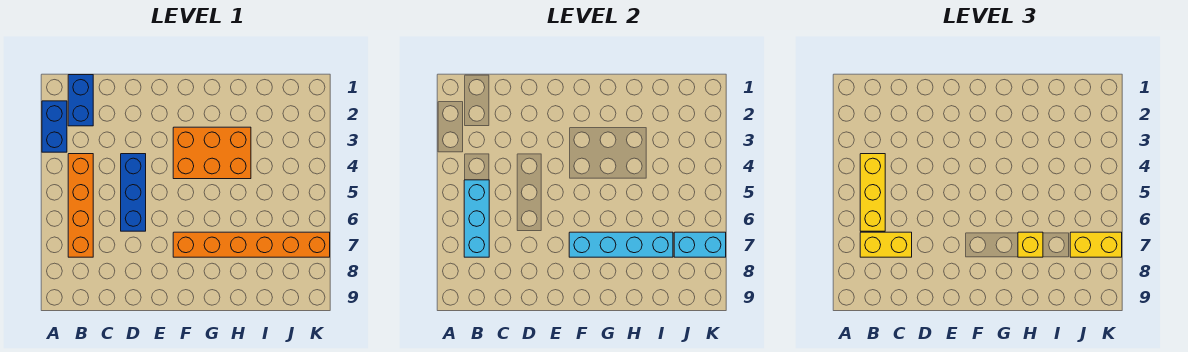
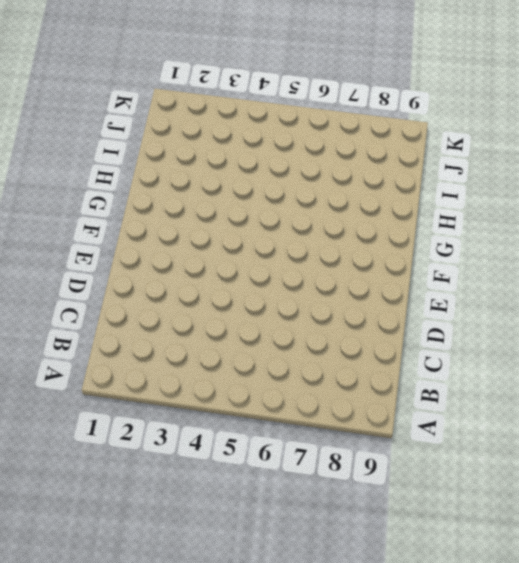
none -> blue 1x2 brick [42,101,67,152]
none -> blue 1x2 brick [68,75,93,126]
none -> orange 1x4 brick [68,154,93,257]

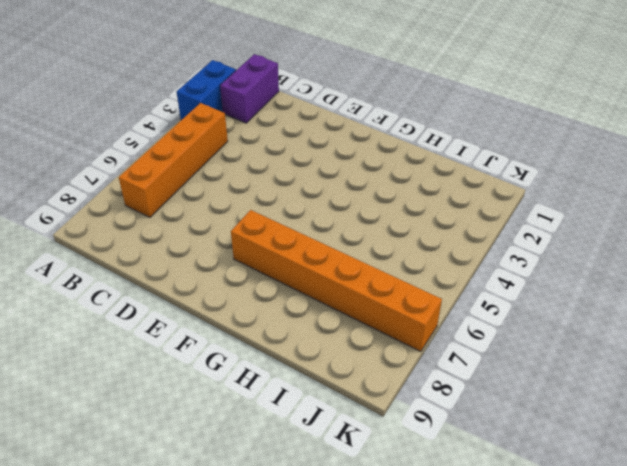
purple 1x2 brick [220,54,279,123] -> blue 1x2 brick [68,75,93,126]
none -> blue 1x3 brick [121,154,146,231]
none -> orange 2x3 brick [173,127,251,179]
none -> cyan 1x3 brick [464,180,489,257]

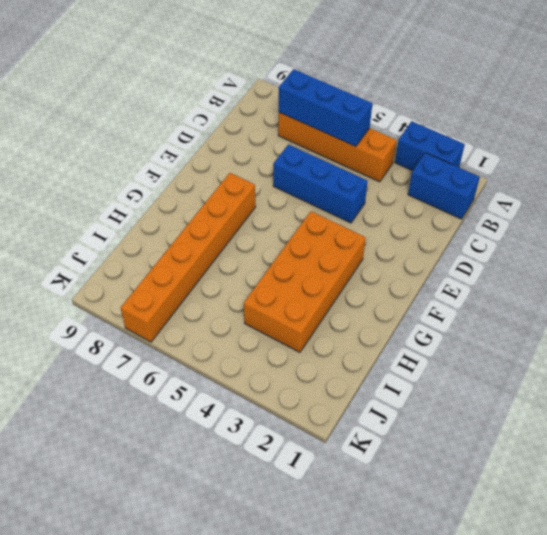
blue 1x3 brick [279,69,372,147] -> cyan 1x3 brick [464,180,489,257]
orange 2x4 brick [244,211,366,352] -> orange 2x3 brick [173,127,251,179]
none -> cyan 1x4 brick [569,232,673,257]
none -> cyan 1x2 brick [674,232,726,257]
none -> yellow 1x3 brick [860,154,885,231]

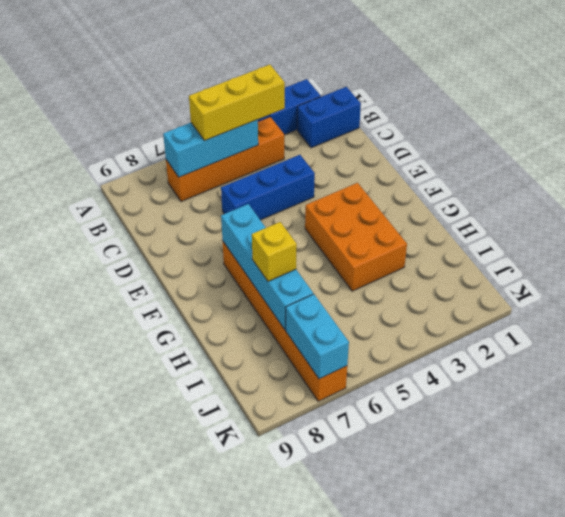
none -> yellow 1x2 brick [860,232,912,257]
none -> yellow 1x2 brick [1070,232,1122,257]

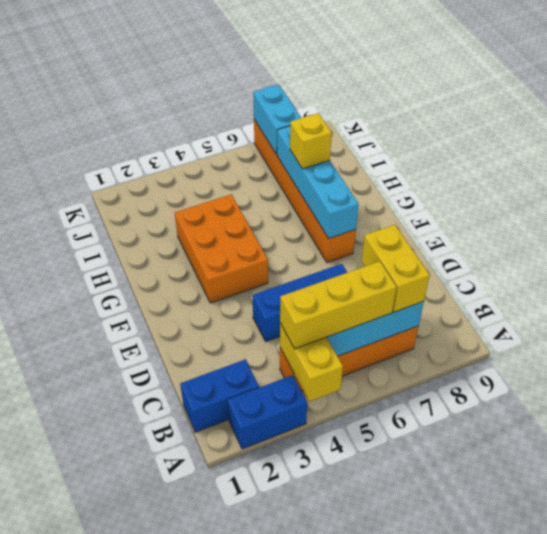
yellow 1x2 brick [280,323,343,401] -> yellow 1x2 brick moved to [1070,232,1122,257]

